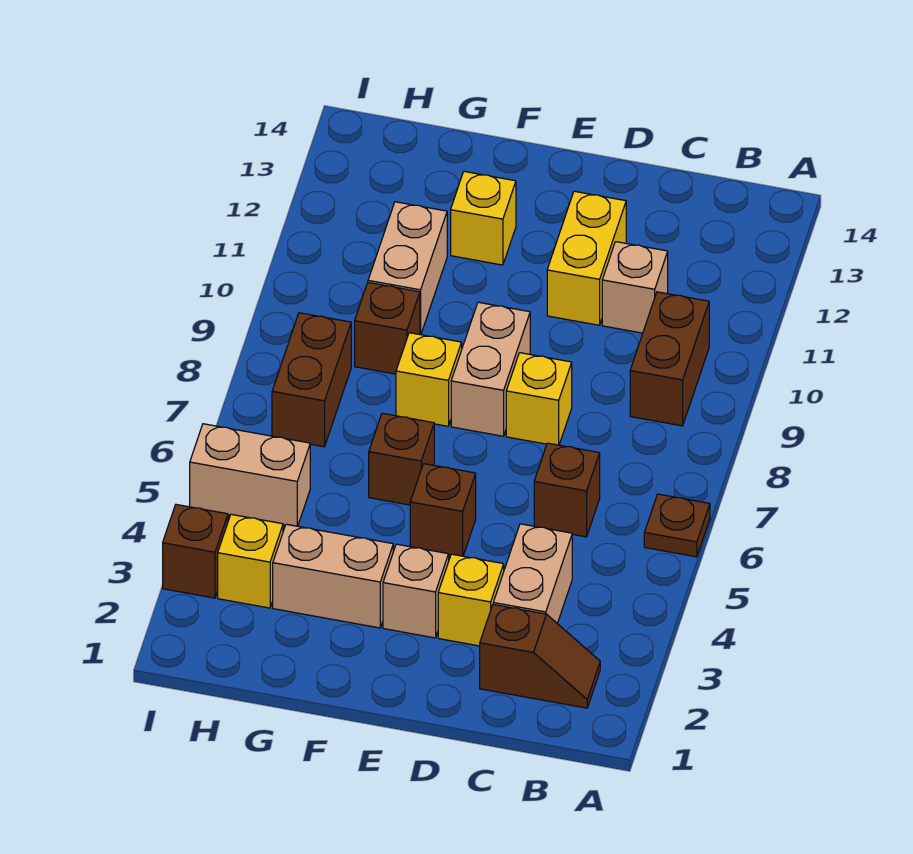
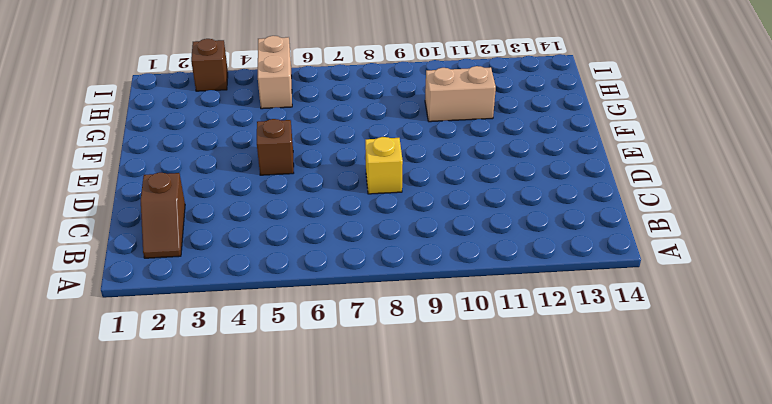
none -> brown 1x1 plate [644,494,710,557]
none -> brown 1x2 brick [630,292,709,426]
none -> tan 1x2 brick [493,524,572,623]

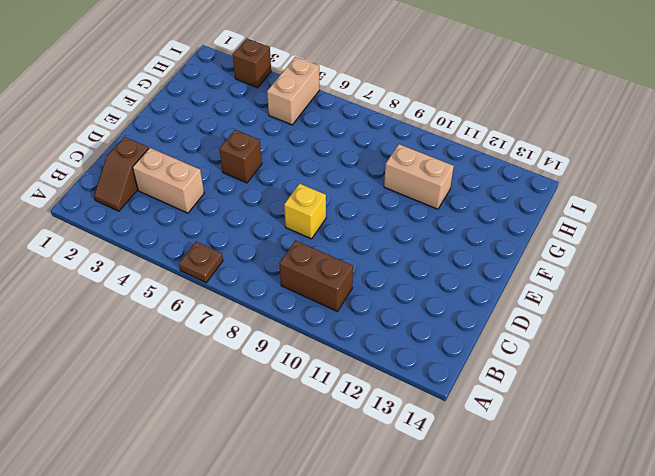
none -> brown 1x1 brick [534,443,600,537]
none -> tan 1x1 brick [602,242,668,333]
none -> yellow 1x1 brick [438,554,504,646]

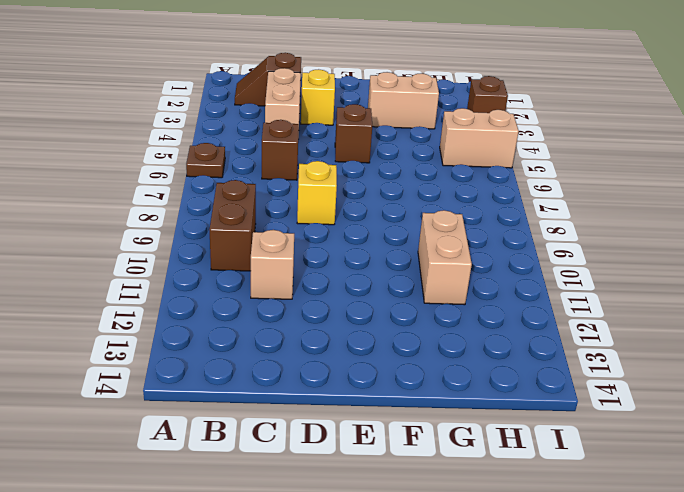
none -> yellow 1x2 brick [547,191,626,325]
none -> tan 1x1 brick [383,544,449,638]
none -> tan 1x2 brick [451,302,530,436]

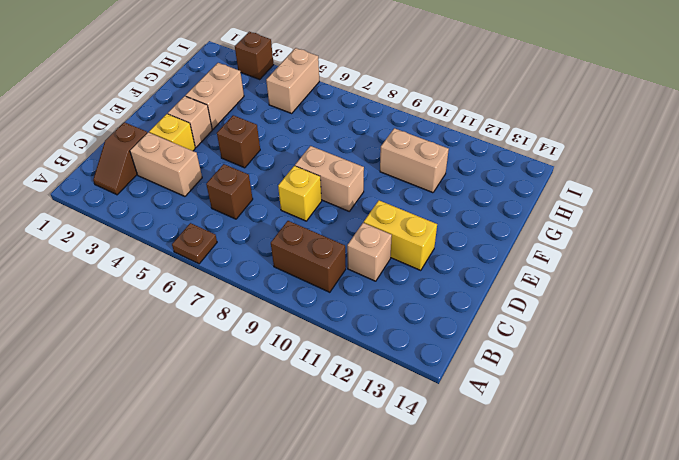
none -> brown 1x1 brick [369,413,434,505]
none -> yellow 1x1 brick [396,333,462,426]
none -> yellow 1x1 brick [451,171,516,265]

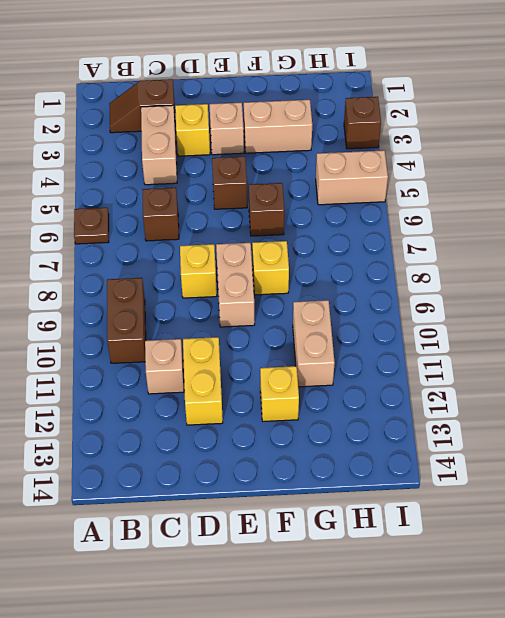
none -> brown 1x1 brick [355,283,420,374]
none -> yellow 1x1 brick [218,514,283,608]
none -> brown 1x2 brick [272,313,351,447]

